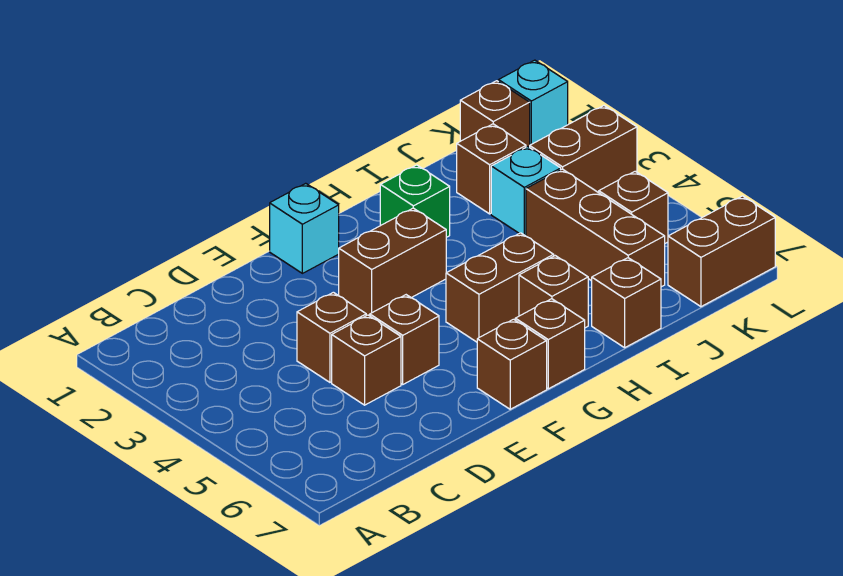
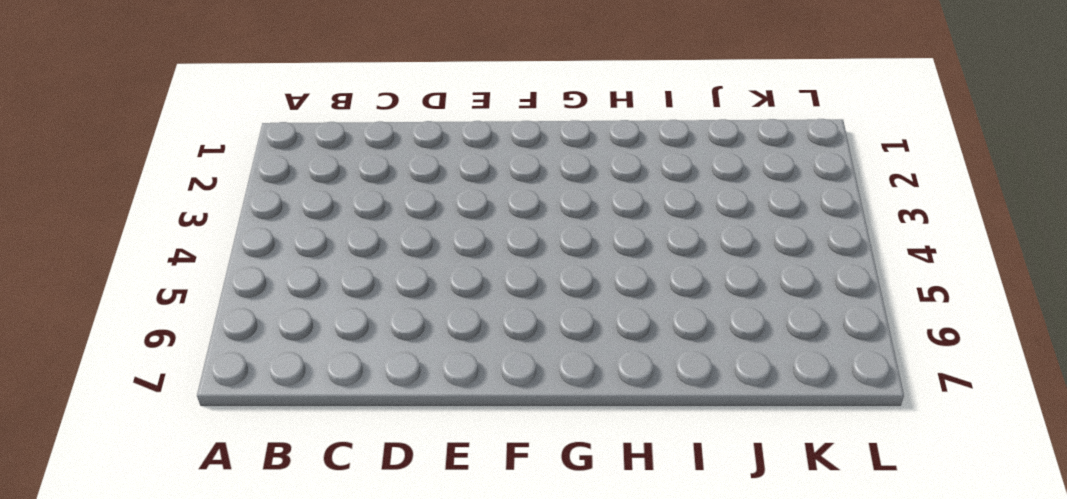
none -> brown 1x1 brick [297,292,366,382]
none -> brown 1x1 brick [332,315,401,405]
none -> brown 1x1 brick [370,295,439,384]

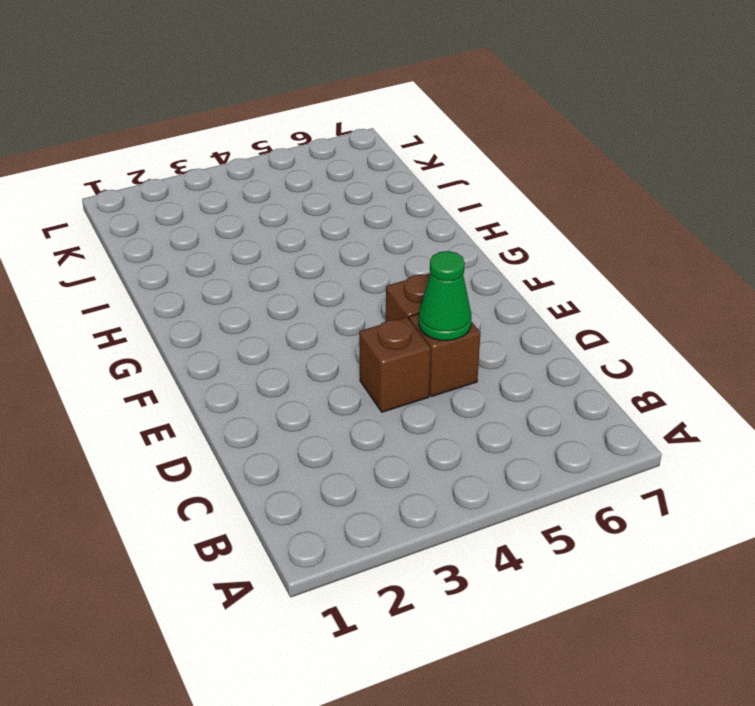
green 1x1 cone [419,251,471,341] -> none
none -> cyan 1x1 brick [270,183,339,273]
none -> brown 1x2 brick [339,208,446,316]
none -> brown 1x1 brick [477,319,547,409]

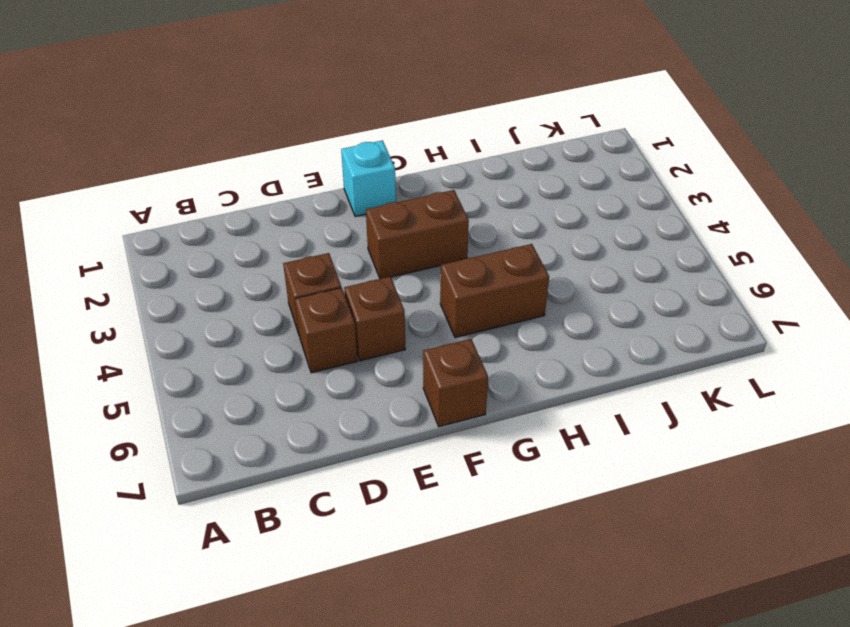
none -> brown 1x1 brick [515,299,585,389]
none -> green 1x1 brick [380,165,450,237]
none -> brown 1x1 brick [519,256,588,328]

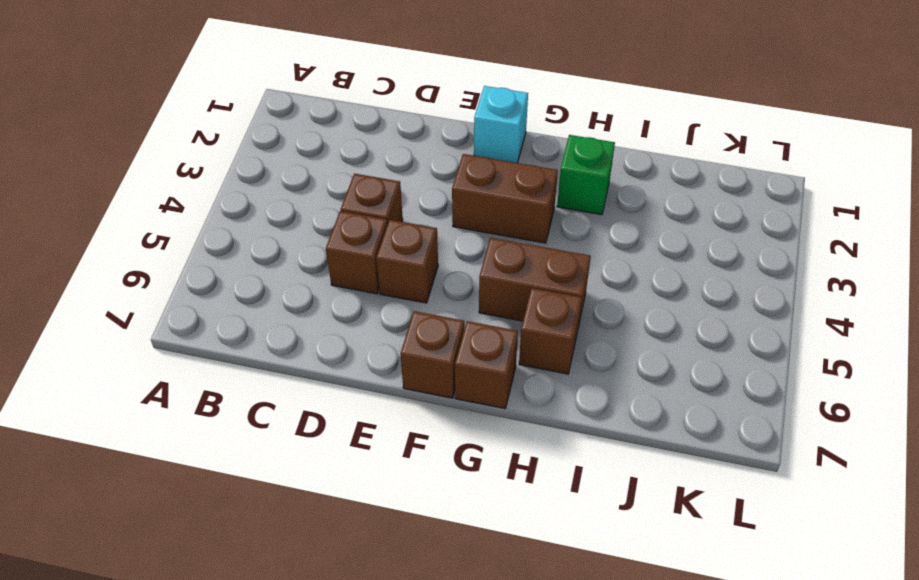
none -> brown 1x1 brick [592,258,661,348]
none -> brown 1x1 brick [457,124,526,214]
none -> cyan 1x1 brick [491,147,561,236]

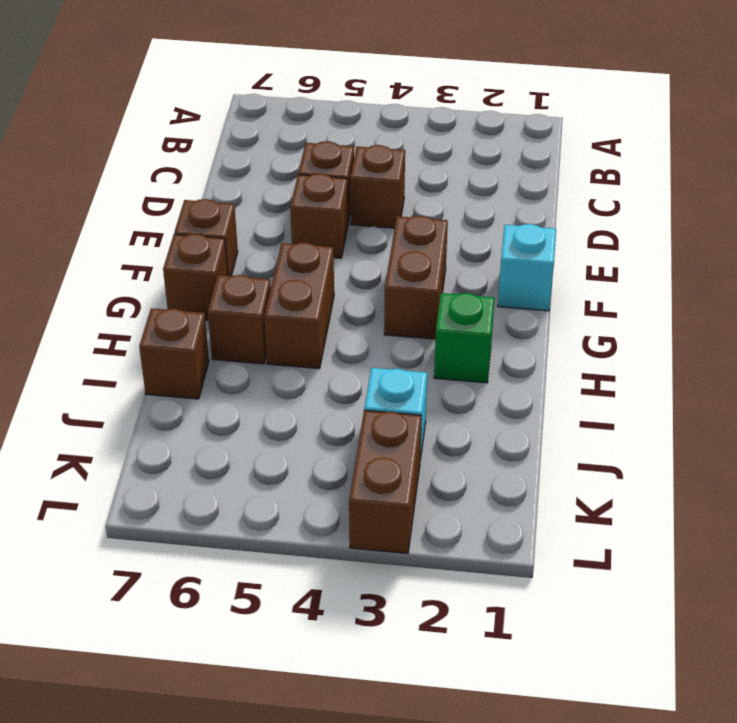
none -> brown 1x1 brick [457,124,526,214]
none -> brown 1x3 brick [526,169,665,287]
none -> brown 1x1 brick [460,81,530,147]

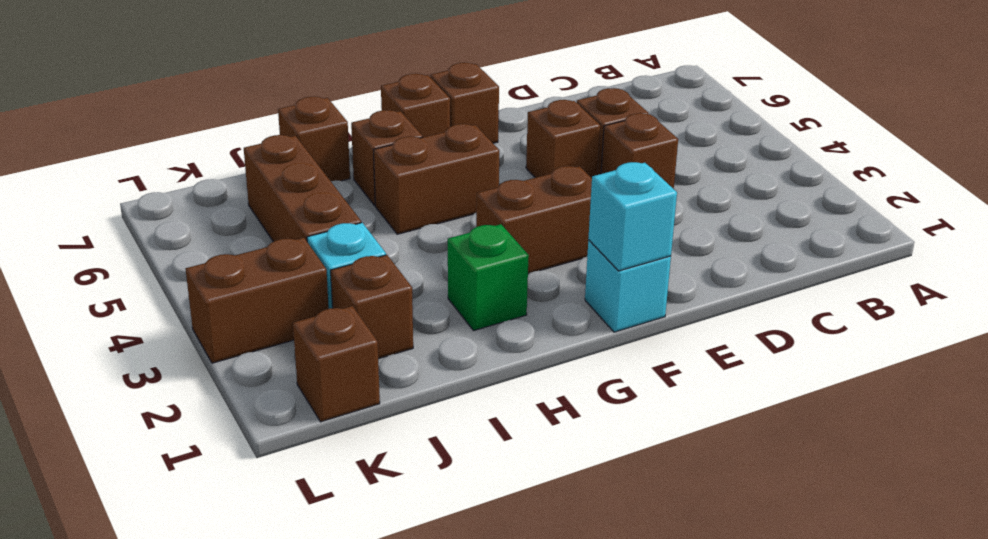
cyan 1x1 brick [588,162,677,271] -> cyan 1x1 brick moved to [498,60,568,145]
none -> brown 1x1 brick [599,171,668,243]
none -> brown 1x2 brick [668,196,775,307]

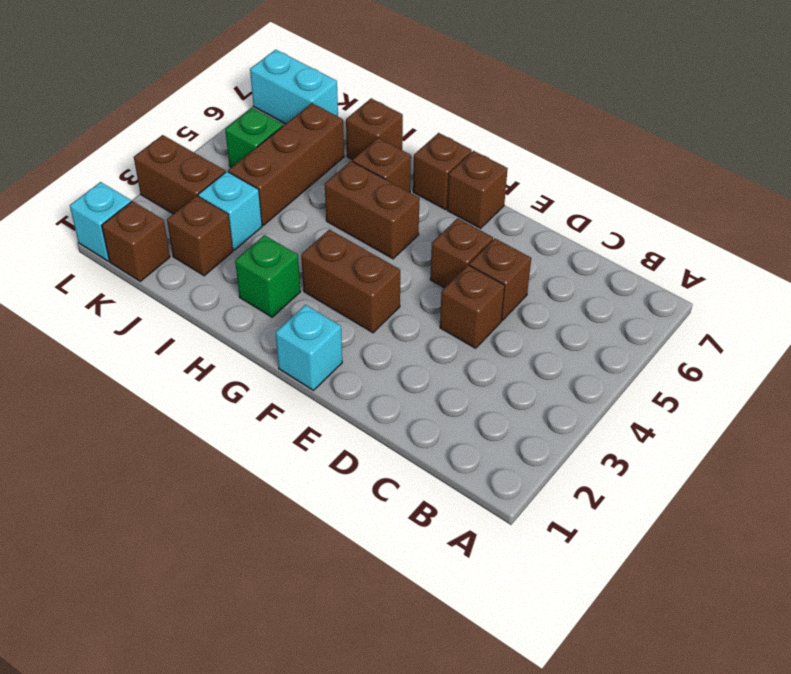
green 1x1 brick [225,108,283,168] -> brown 1x1 brick [599,171,668,243]
cyan 1x2 brick [250,50,338,124] -> brown 1x2 brick [668,196,775,307]

